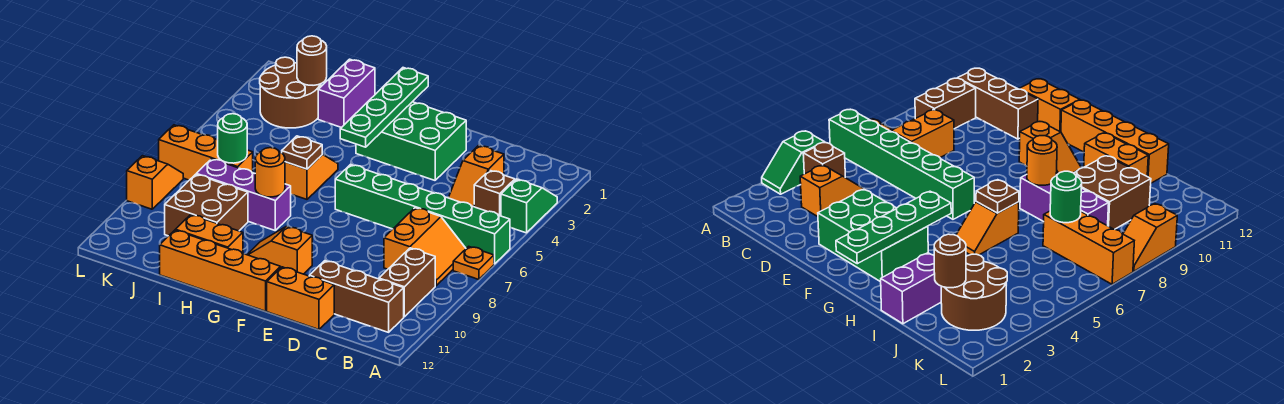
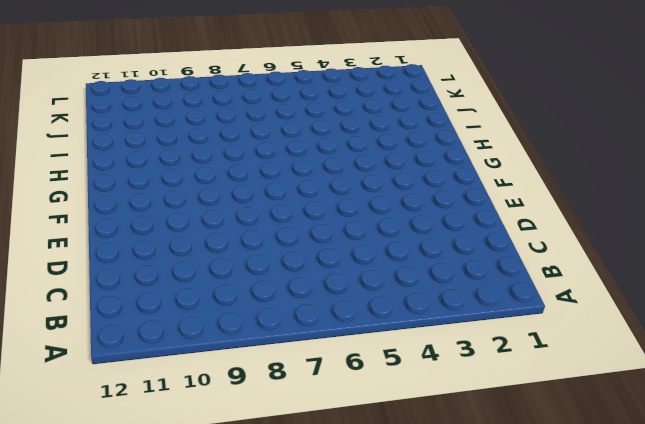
none -> green 1x2 slope [501,179,557,233]
none -> green 1x6 brick [335,165,510,264]
none -> orange 1x1 plate [453,246,494,280]

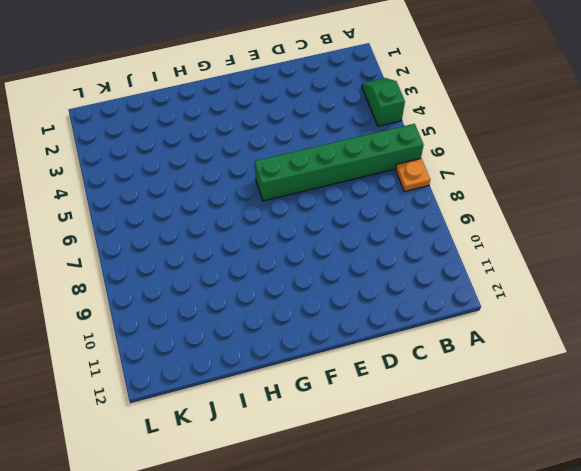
none -> brown 1x1 brick [474,170,515,216]
none -> orange 2x2 slope [384,208,466,286]
none -> brown 1x2 brick [379,248,435,317]

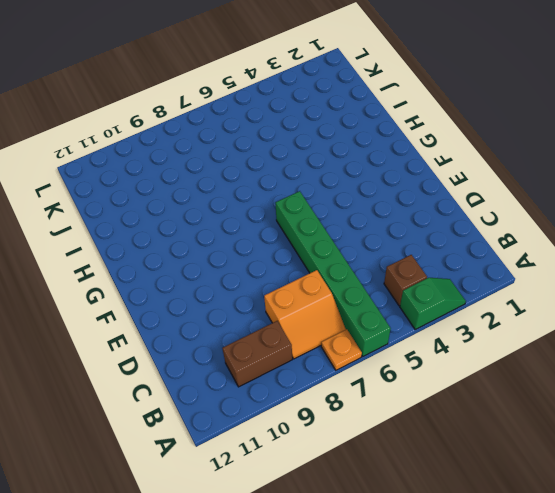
none -> brown 1x3 brick [309,261,404,332]
none -> orange 1x2 slope [448,146,504,207]
none -> orange 1x2 brick [267,267,334,330]

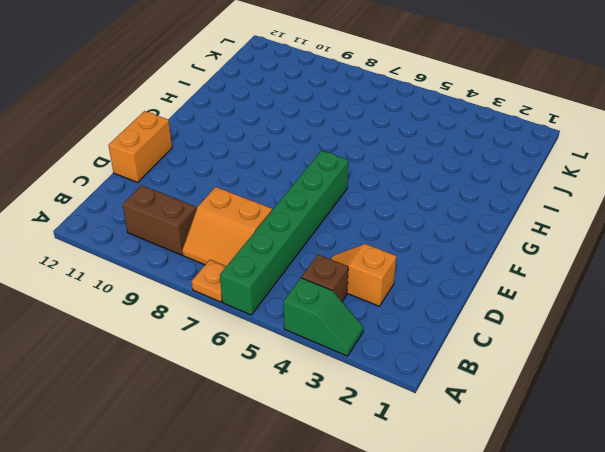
none -> brown 1x3 brick [309,261,404,332]
none -> green 2x3 brick [356,102,466,180]
none -> orange 1x2 slope [247,226,312,274]

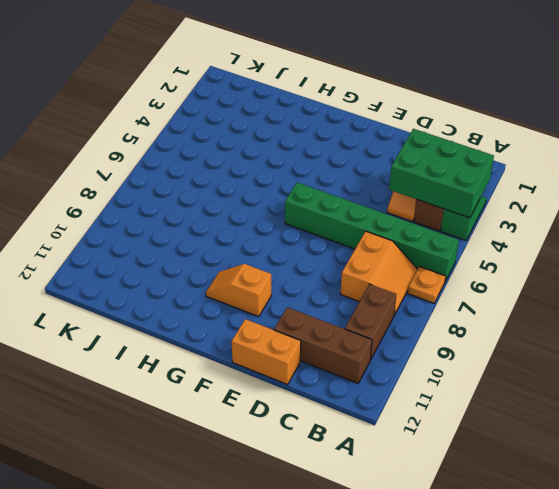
green 2x3 brick [389,129,494,218] -> green 2x3 brick moved to [356,102,466,180]
none -> orange 1x4 brick [160,230,281,311]
none -> orange 1x2 slope [285,155,338,199]
none -> purple 1x3 brick [196,159,291,230]

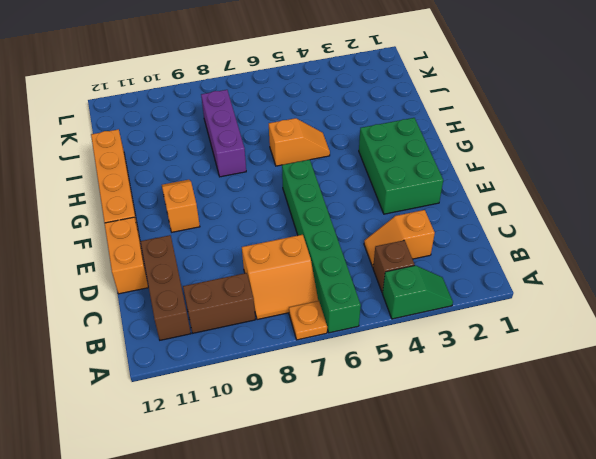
none -> orange 1x2 brick [175,215,243,253]
none -> purple 1x2 brick [318,59,375,128]
none -> brown 2x2 brick [165,174,248,236]

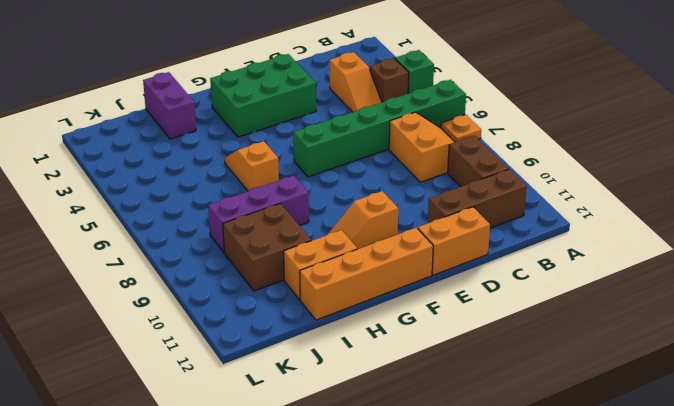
none -> brown 2x2 round brick [260,57,321,128]
none -> orange 1x3 brick [159,125,253,180]
none -> orange 1x2 slope [127,156,183,209]

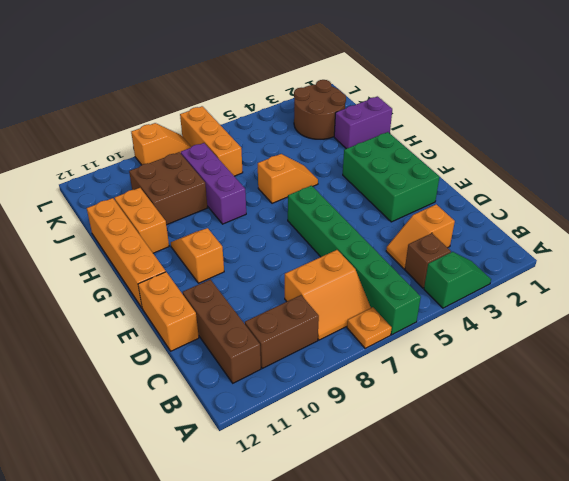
none -> green 1x4 plate [340,68,428,147]
none -> brown 1x1 plate [282,136,322,169]
none -> orange 1x1 round brick [255,148,285,197]

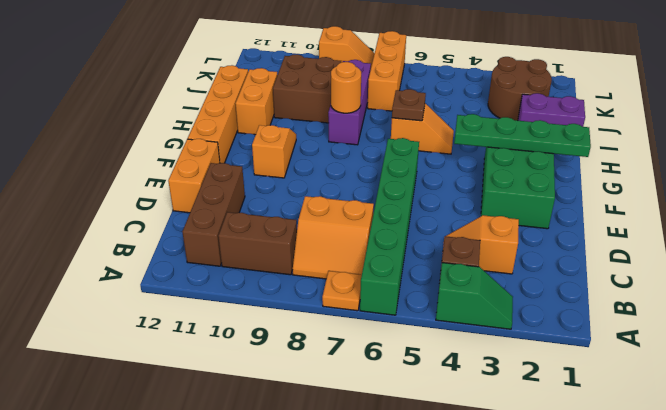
none -> brown 1x1 round brick [297,36,327,85]
none -> green 1x1 round brick [218,114,247,163]

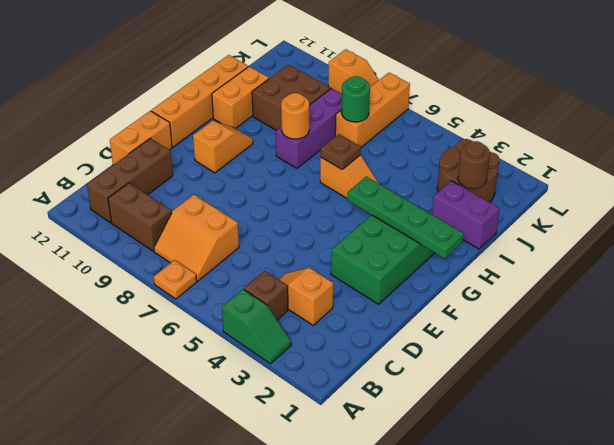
none -> green 1x6 brick [335,165,510,264]

